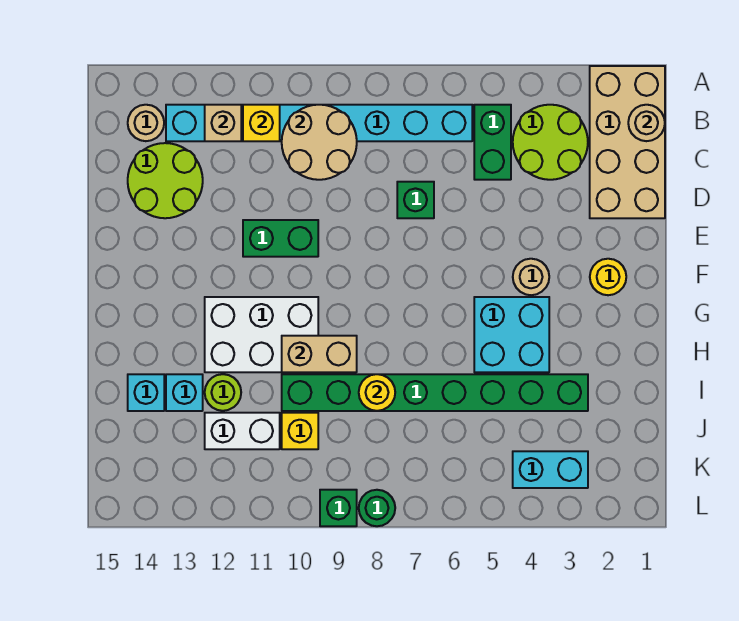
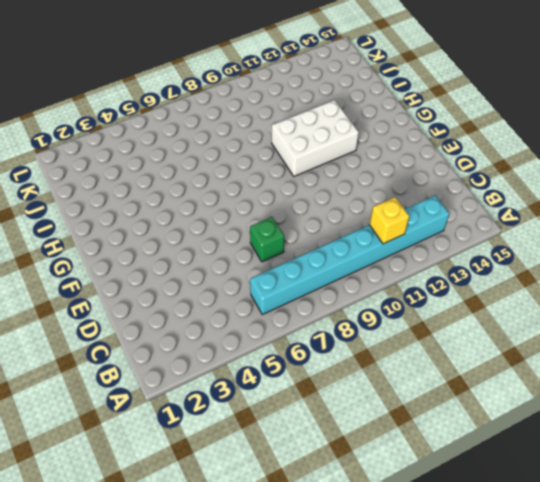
none -> tan 2x4 brick [590,66,665,218]
none -> lime 2x2 round brick [513,105,588,180]
none -> green 1x2 brick [474,105,511,180]

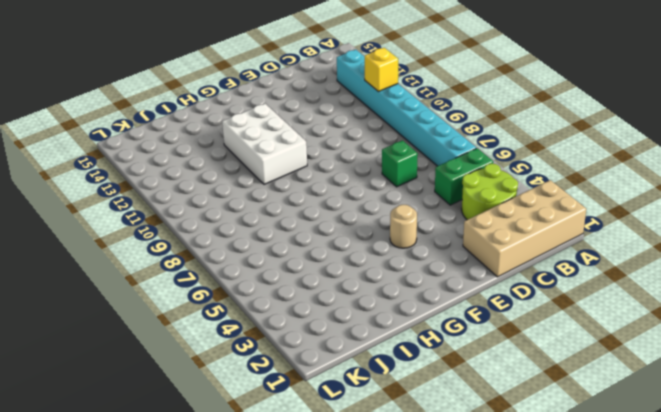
none -> tan 1x1 round brick [128,105,164,141]
none -> lime 2x2 round brick [128,143,203,218]
none -> green 1x2 brick [243,220,318,257]

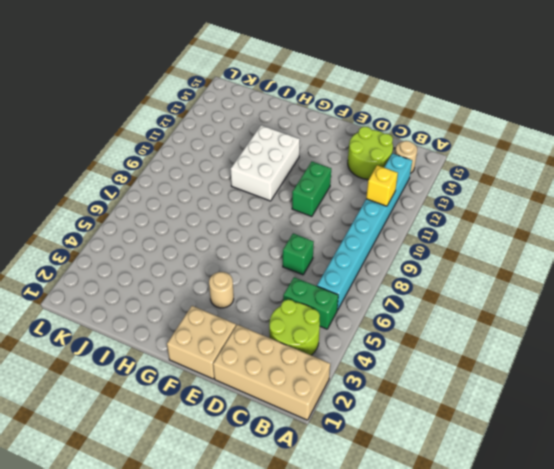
tan 2x2 brick [167,306,236,379] -> yellow 1x1 round brick [590,259,626,295]
none -> cyan 2x2 brick [474,297,549,372]
none -> green 1x8 brick [282,374,588,411]
none -> lime 1x1 round brick [205,374,241,411]

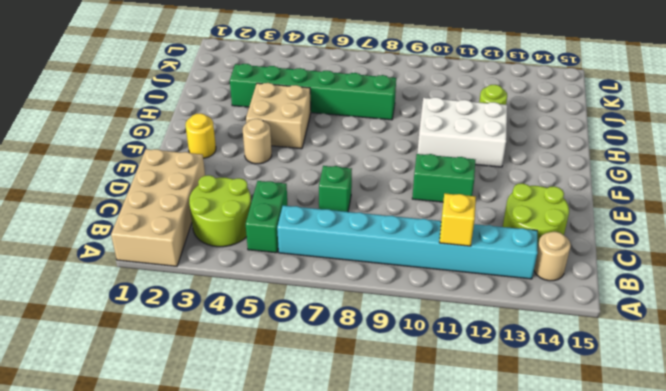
tan 2x2 brick [246,83,311,149] -> cyan 2x2 brick [474,297,549,372]
green 1x6 brick [230,64,396,120] -> green 1x8 brick [282,374,588,411]
none -> cyan 1x1 brick [166,374,203,411]
none -> cyan 1x1 brick [128,374,164,411]
none -> yellow 1x1 brick [282,413,318,449]

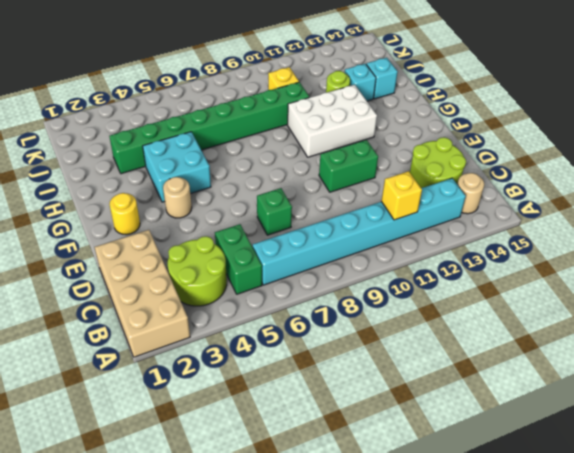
none -> white 1x2 brick [205,413,280,449]
none -> cyan 1x2 brick [513,451,588,488]
none -> green 1x1 round brick [359,490,395,526]

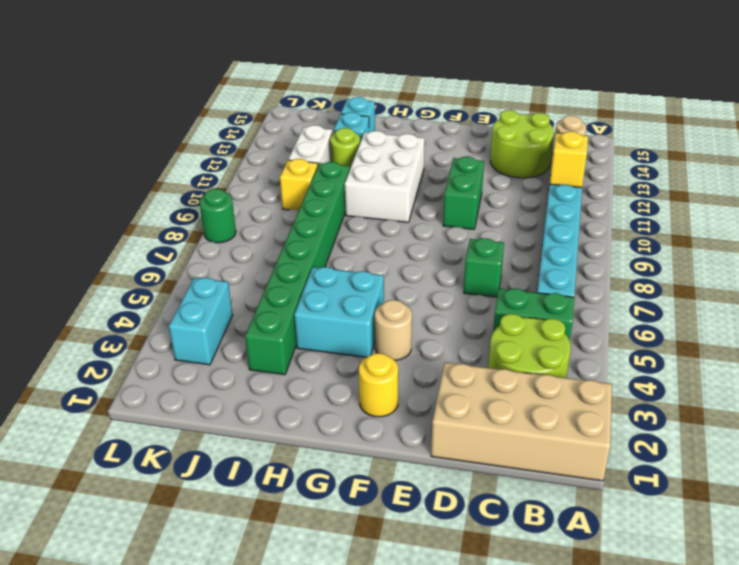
none -> green 1x1 brick [320,490,357,526]
none -> tan 1x1 round brick [628,105,665,141]
none -> tan 2x2 round brick [282,105,357,180]

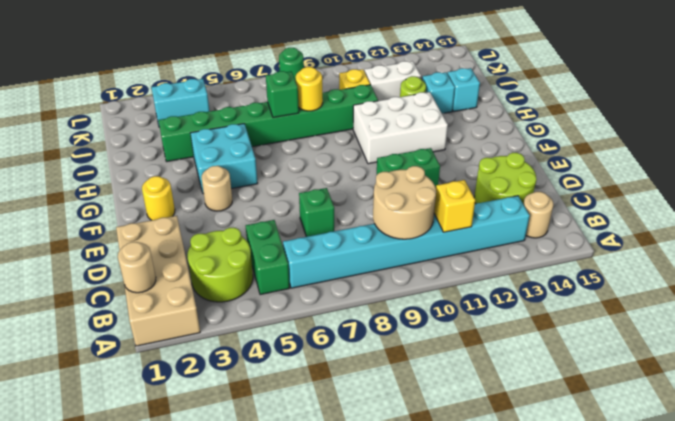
green 1x1 brick [266,71,299,118] -> green 1x1 brick moved to [320,490,357,526]
none -> tan 1x1 brick [205,105,241,141]
none -> tan 1x2 brick [282,336,357,372]

